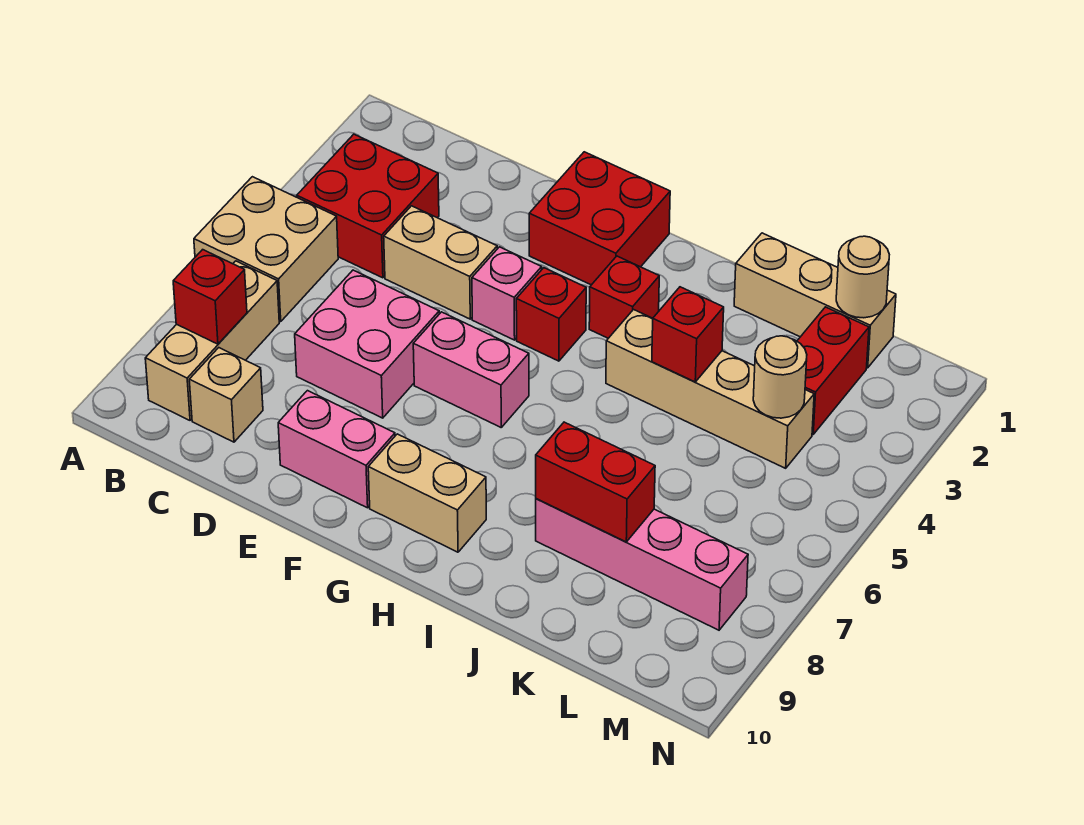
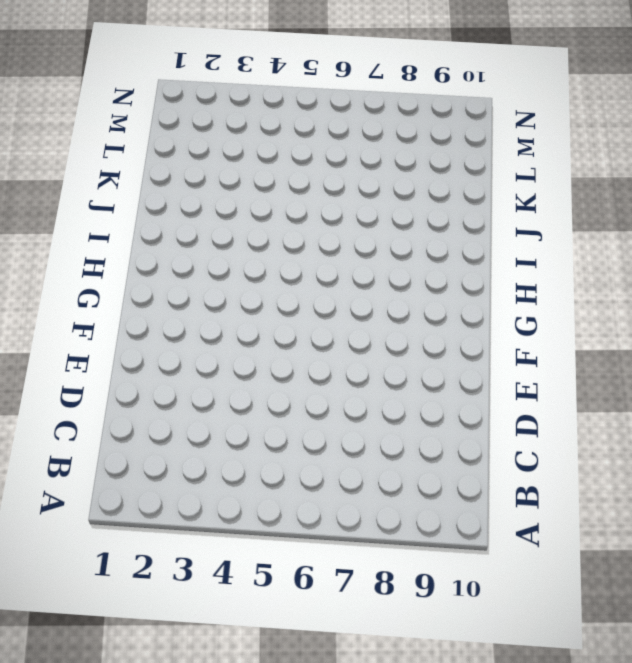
none -> tan 2x2 brick [194,177,338,322]
none -> red 2x2 brick [297,134,439,278]
none -> tan 1x3 brick [145,261,279,420]

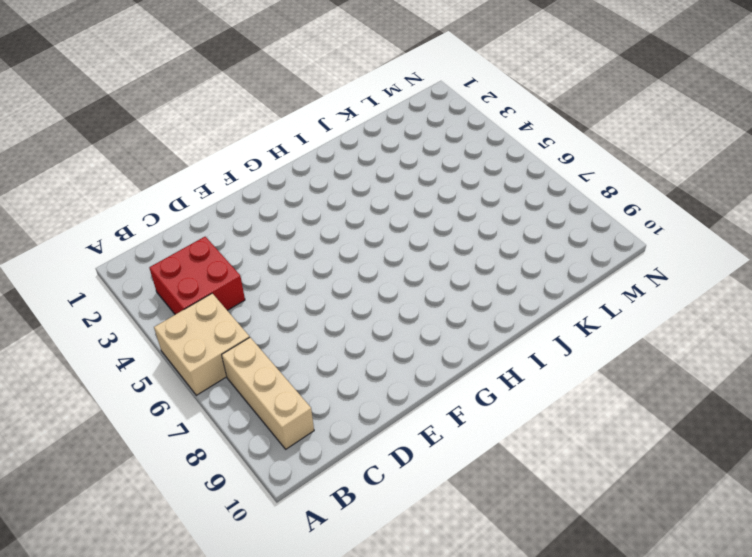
none -> tan 1x1 brick [189,348,263,442]
none -> tan 1x2 brick [384,206,497,319]
none -> pink 2x2 brick [295,270,439,418]

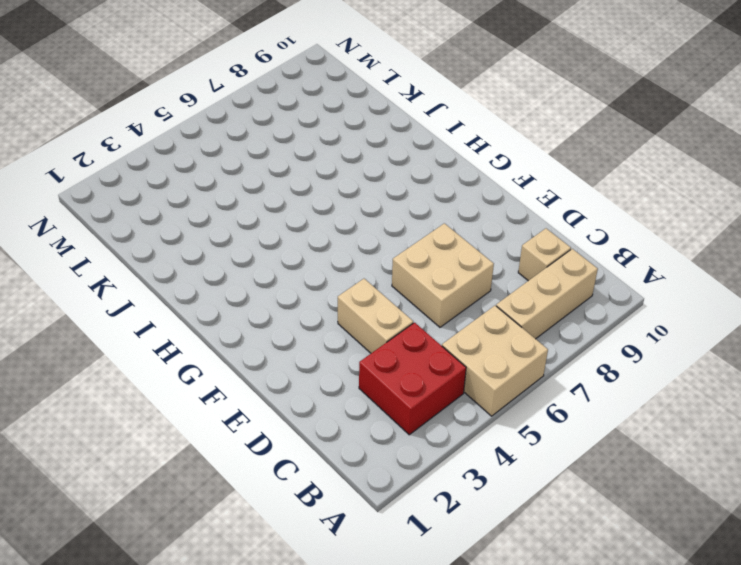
tan 2x2 brick [392,223,494,327] -> pink 2x2 brick [295,270,439,418]
none -> pink 1x2 brick [278,391,395,508]
none -> red 2x2 brick [529,152,670,285]
none -> pink 1x1 brick [472,247,542,340]

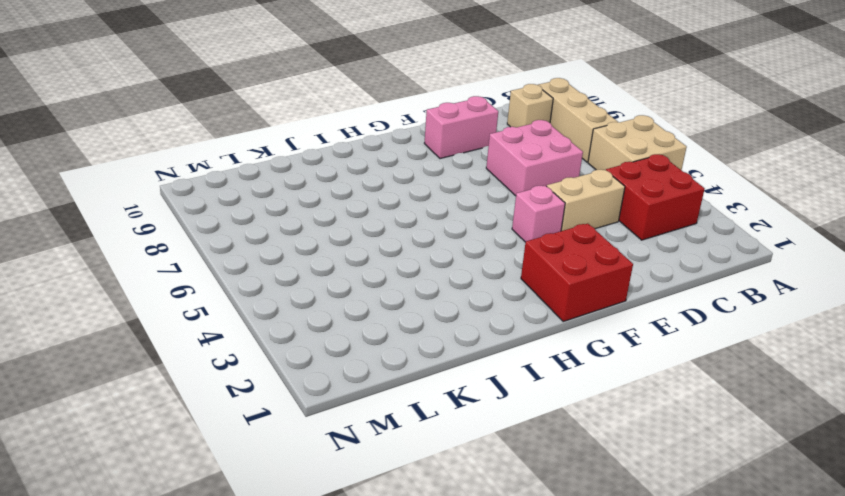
none -> pink 1x2 brick [413,312,529,427]
none -> red 1x1 brick [516,268,586,361]
none -> tan 1x2 brick [368,434,486,552]

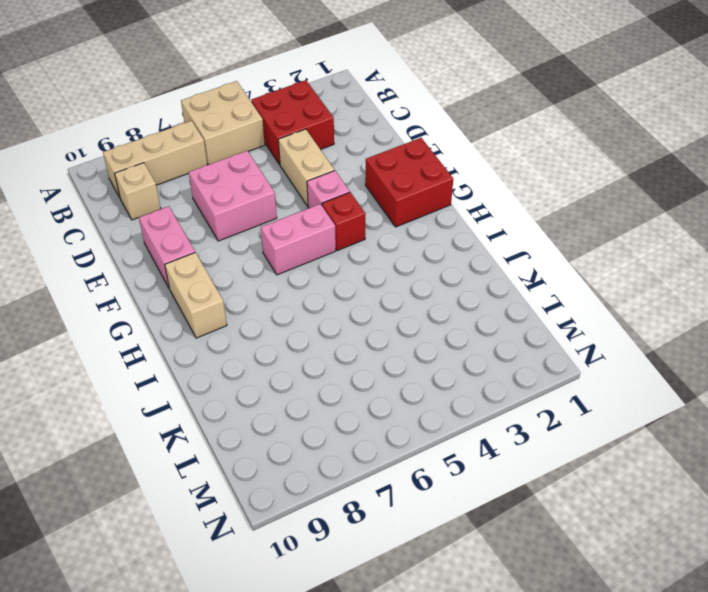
pink 1x2 brick [261,204,336,275] -> pink 1x2 brick turned to [413,312,529,427]
none -> red 1x1 brick [589,256,659,338]
none -> tan 1x4 brick [606,310,814,468]
none -> tan 1x3 brick [734,233,896,368]

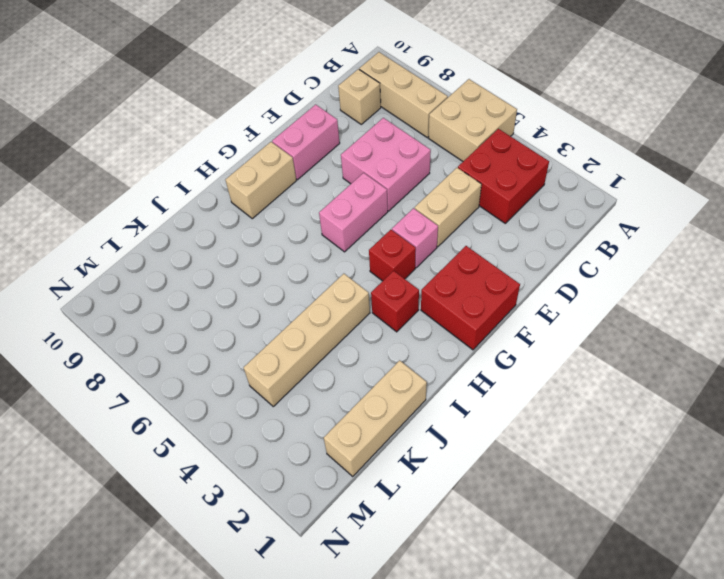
none -> pink 1x4 brick [536,499,748,630]
none -> red 1x2 brick [797,307,869,434]
none -> red 1x1 brick [173,250,247,344]

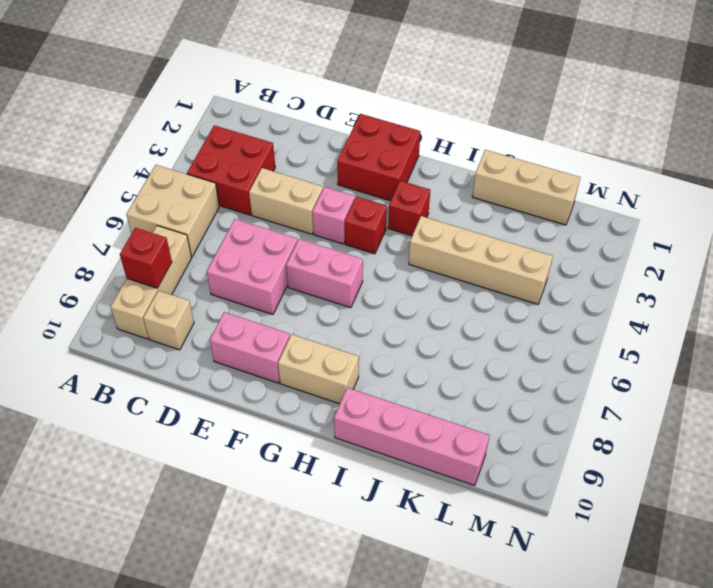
pink 1x4 brick [334,388,490,486] -> pink 1x4 brick moved to [536,499,748,630]
none -> red 1x2 brick [797,307,869,434]
none -> red 1x1 brick [652,287,724,382]
none -> red 1x2 brick [536,422,655,542]

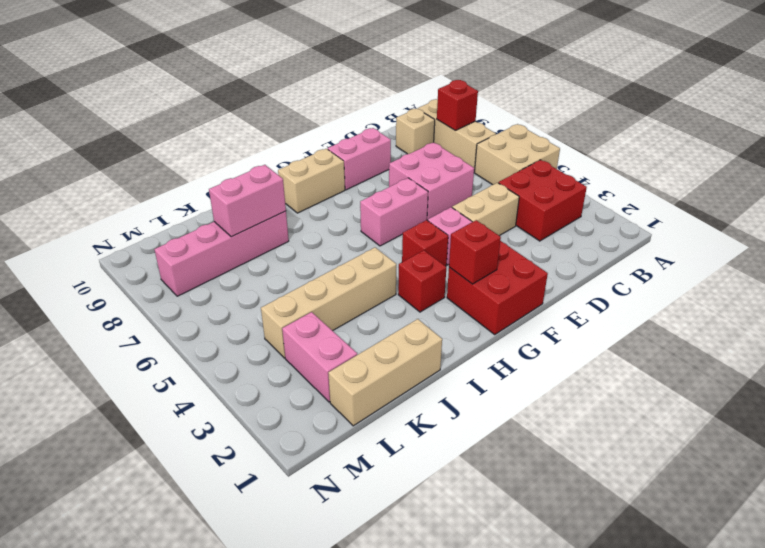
red 1x1 brick [449,220,501,284] -> red 1x1 brick moved to [652,287,724,382]
pink 1x2 brick [209,165,286,237] -> red 1x2 brick [536,422,655,542]
pink 1x2 brick [282,312,357,402] -> red 1x2 brick [797,307,869,434]
none -> tan 1x1 round brick [836,236,889,318]
none -> tan 1x1 round brick [753,336,807,418]

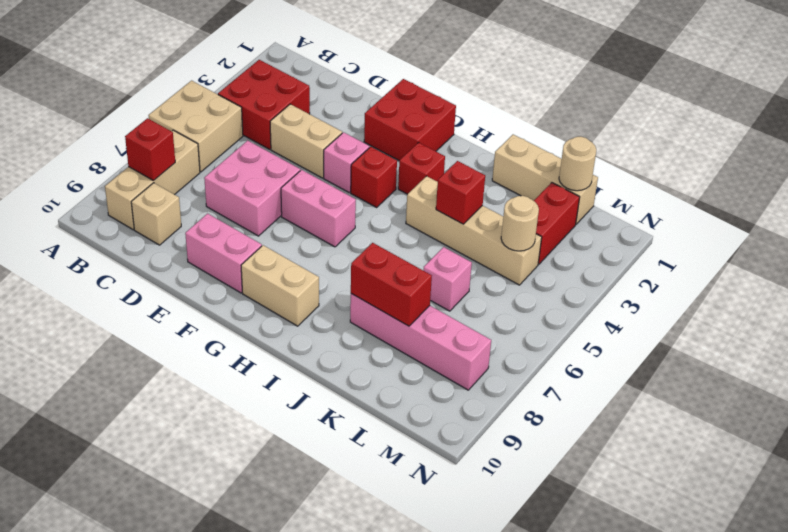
pink 1x1 brick [423,247,472,311] -> none

